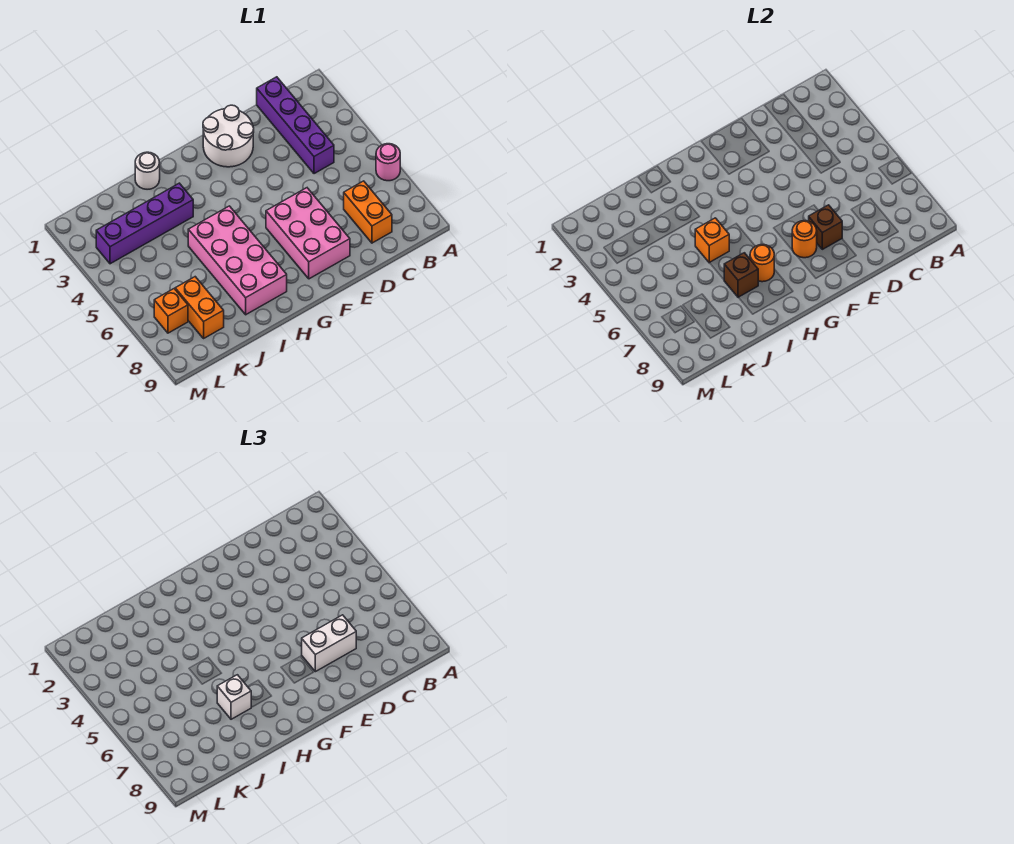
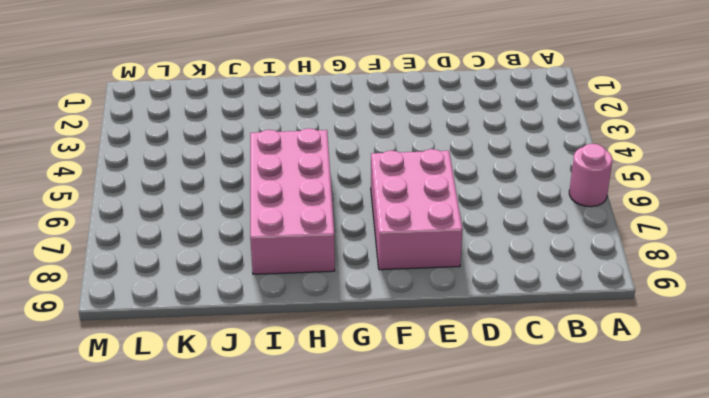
none -> purple 1x4 brick [257,77,334,174]
none -> orange 1x2 brick [344,181,392,243]
none -> white 2x2 round brick [203,105,254,167]

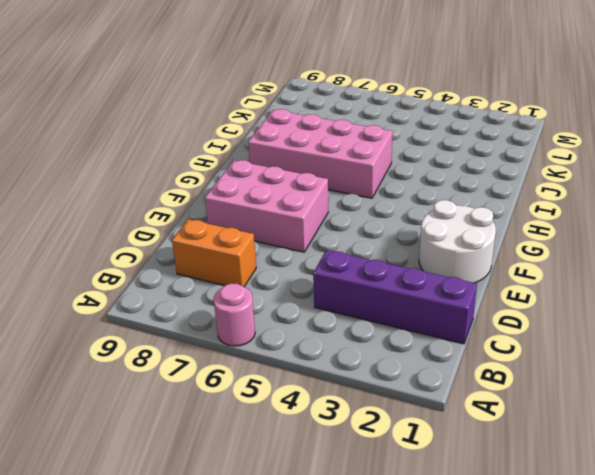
none -> white 1x1 round brick [135,152,160,189]
none -> purple 1x4 brick [96,183,193,264]
none -> orange 1x2 brick [175,277,224,338]

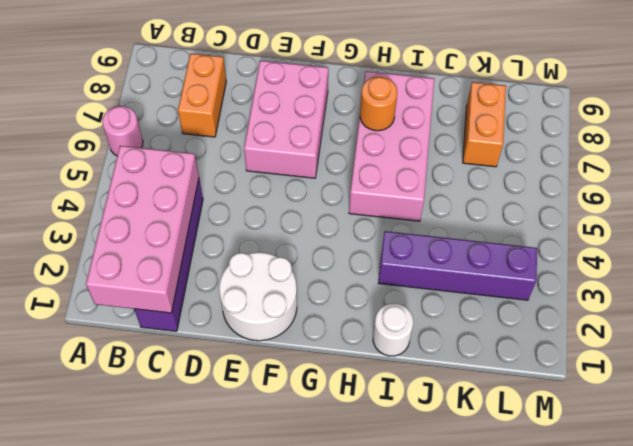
pink 2x4 brick [86,146,199,313] -> none
none -> orange 1x1 brick [154,289,188,333]
none -> brown 1x1 brick [809,205,842,249]
none -> orange 1x1 round brick [792,221,817,258]

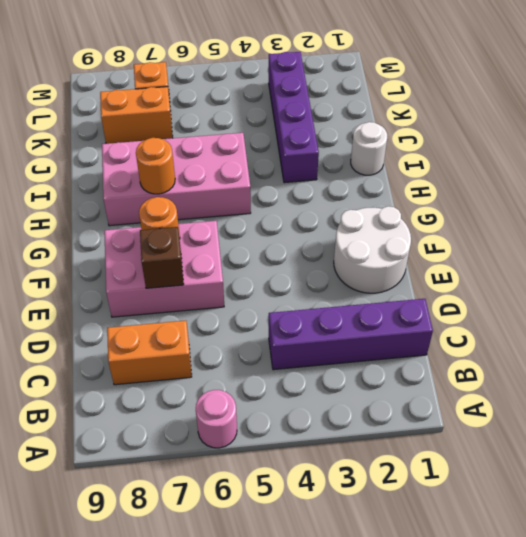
none -> orange 1x1 brick [695,218,729,263]
none -> brown 1x1 brick [724,253,758,297]
none -> white 1x2 brick [302,615,356,672]

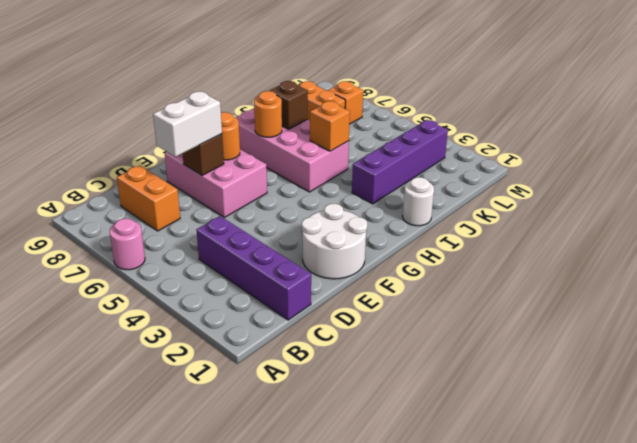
none -> white 1x1 brick [217,675,251,719]

